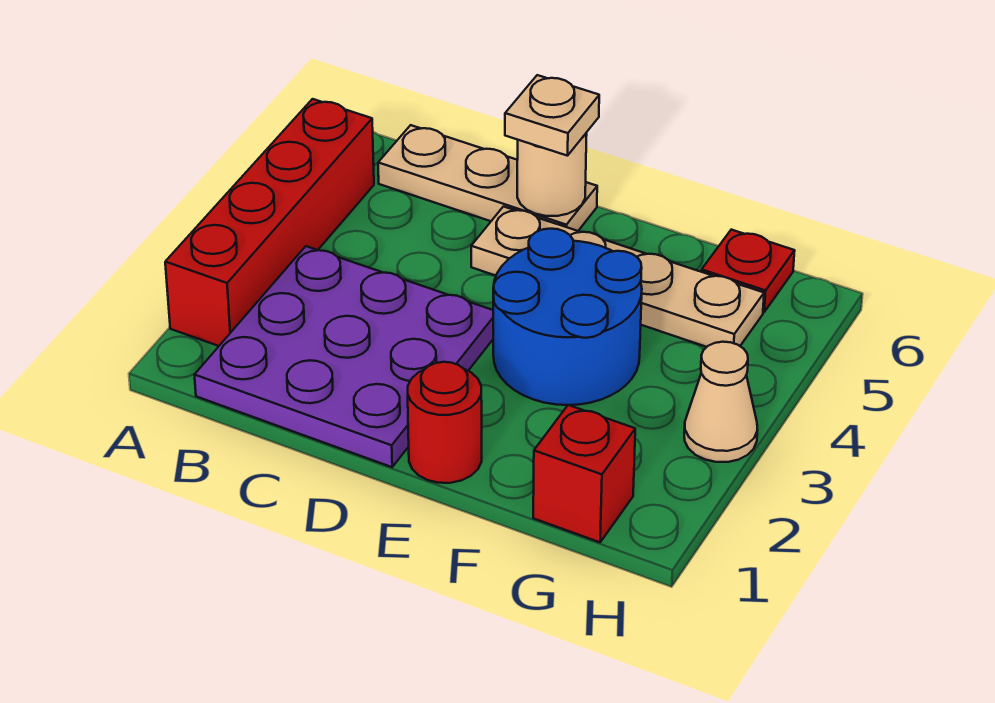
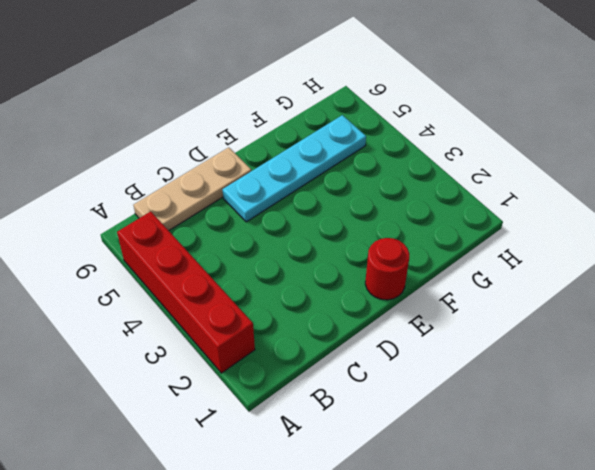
cyan 1x4 plate [222,115,366,222] -> tan 1x4 plate [471,207,764,347]
none -> purple 3x3 plate [195,246,493,467]
none -> blue 2x2 round brick [493,229,642,405]

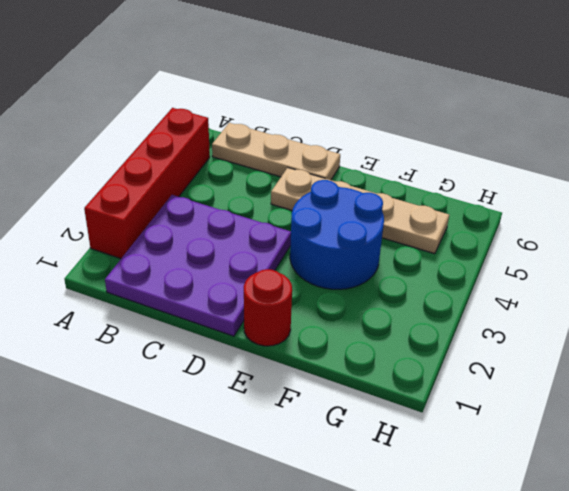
none -> red 1x1 brick [533,405,635,542]
none -> red 1x1 plate [701,230,795,312]

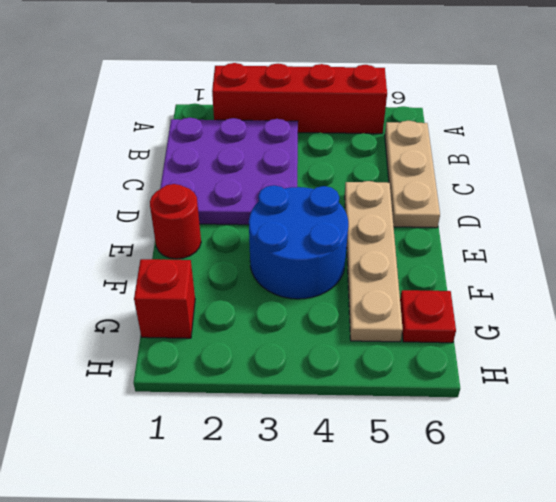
none -> tan 1x1 cone [684,342,757,462]
none -> tan 1x1 round brick [517,133,587,216]

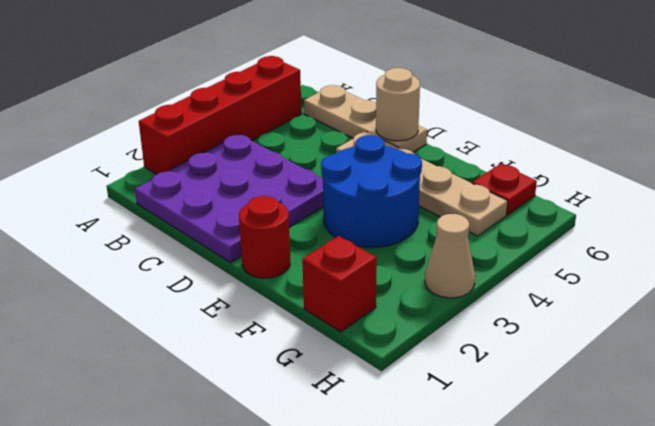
none -> tan 1x1 plate [505,75,599,156]

